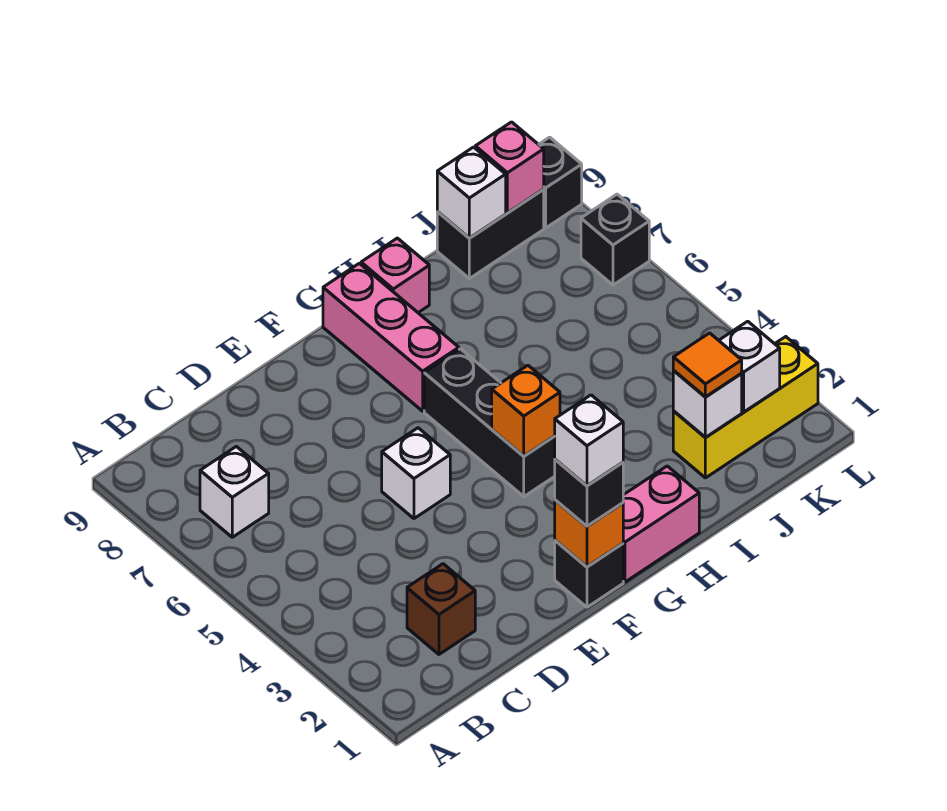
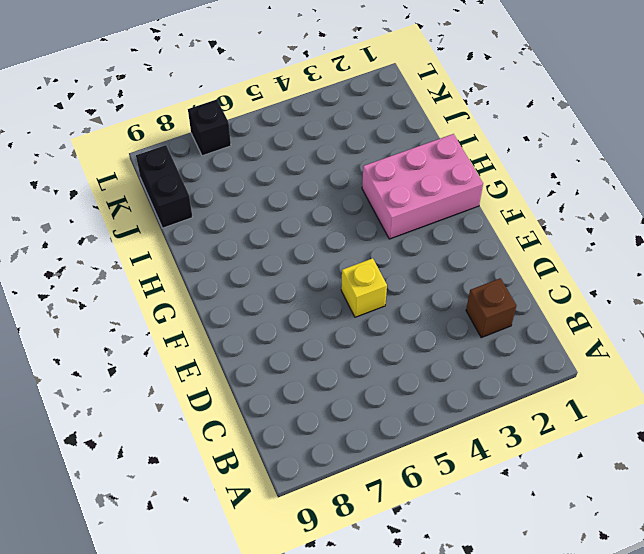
yellow 1x1 brick [341,258,387,317] -> white 1x1 brick [382,428,450,518]
pink 2x3 brick [362,134,483,239] -> pink 1x2 brick [623,466,699,582]
none -> white 1x1 brick [200,446,269,537]
none -> black 1x1 brick [555,540,623,607]
none -> black 1x3 brick [424,349,555,497]

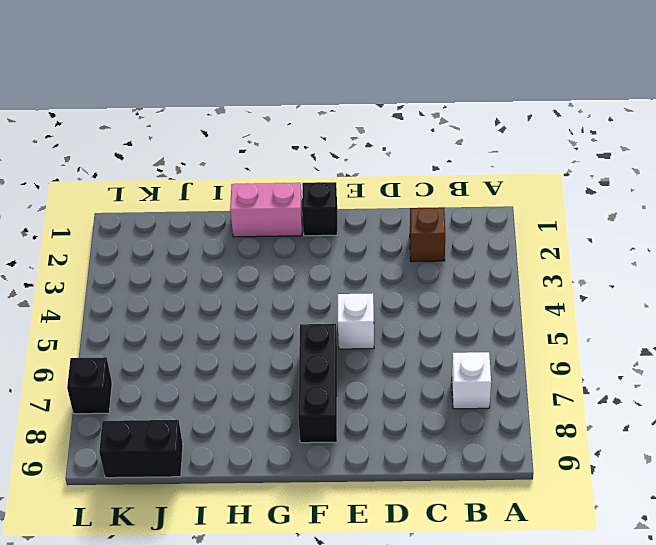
black 1x3 brick [298,324,337,443] -> black 1x3 brick moved to [424,349,555,497]
none -> pink 1x3 brick [323,263,459,411]
none -> pink 1x1 brick [361,238,429,313]
none -> yellow 1x3 brick [673,337,818,478]

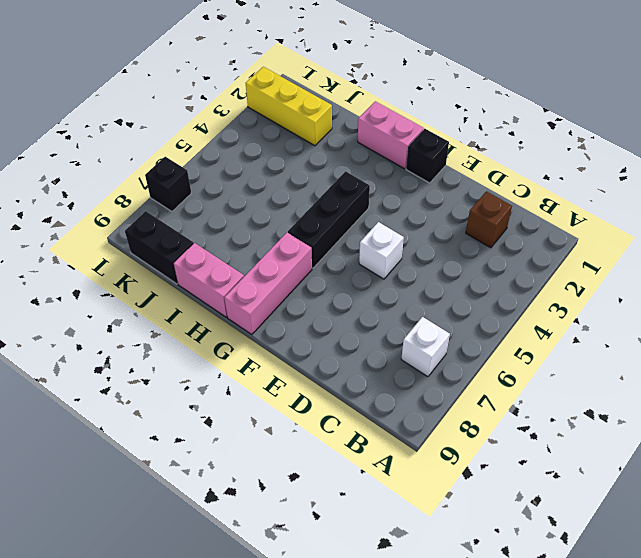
pink 1x2 brick [174,243,244,317] -> pink 1x1 brick [361,238,429,313]
none -> black 1x1 brick [539,137,582,228]
none -> orange 1x1 brick [555,500,623,567]
none -> orange 1x1 brick [492,365,560,456]

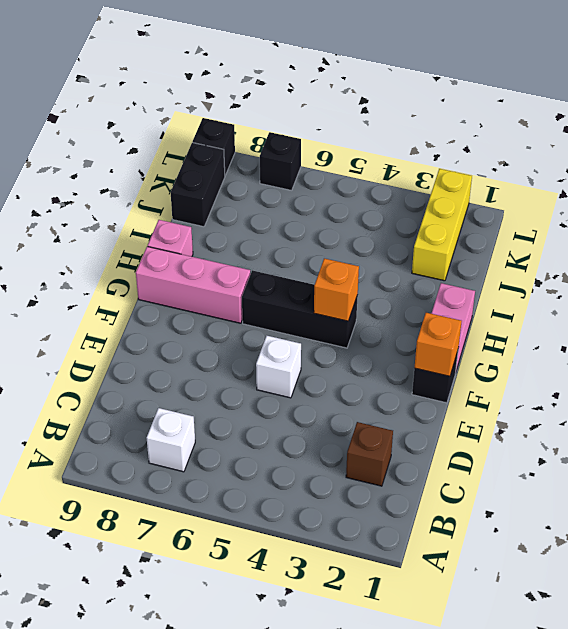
none -> white 1x1 brick [673,371,742,438]
none -> white 1x1 brick [437,147,506,238]
none -> white 1x1 brick [719,321,780,412]

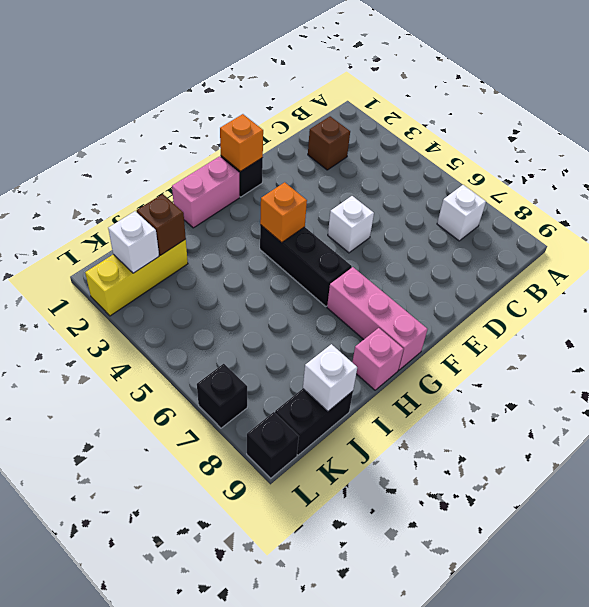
brown 1x1 brick [137,194,186,255] -> white 1x1 brick [673,371,742,438]
none -> pink 1x1 brick [475,122,544,213]
none -> black 1x1 brick [555,459,623,526]
none -> orange 1x1 tile [673,333,742,397]

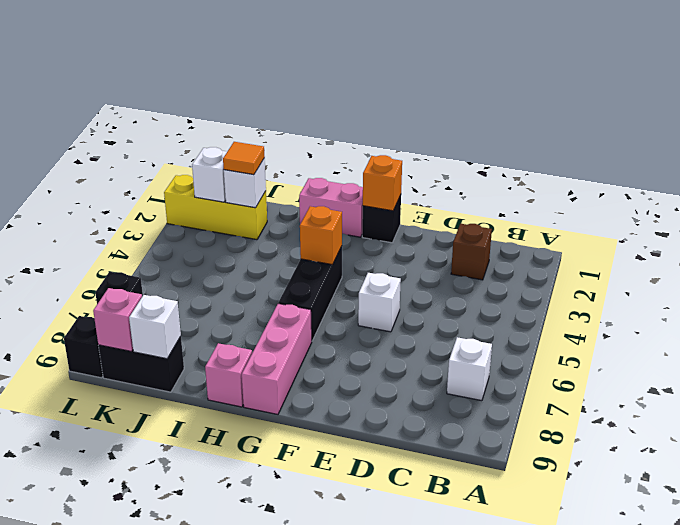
none -> black 1x1 brick [555,459,623,526]
none -> white 1x1 brick [555,395,623,486]

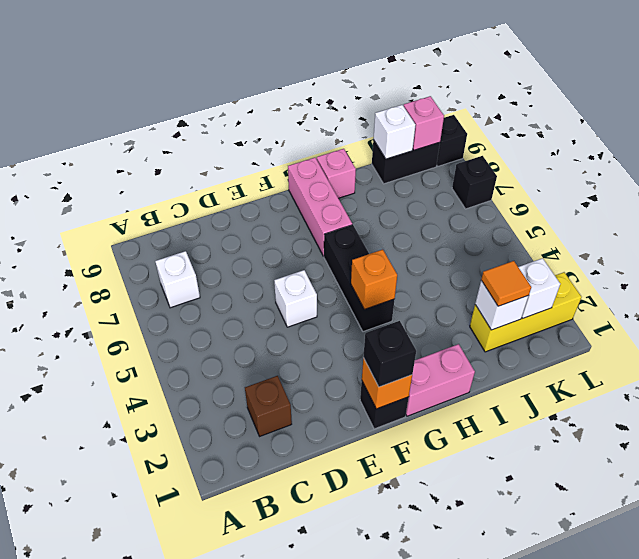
none -> white 1x1 brick [555,395,623,486]

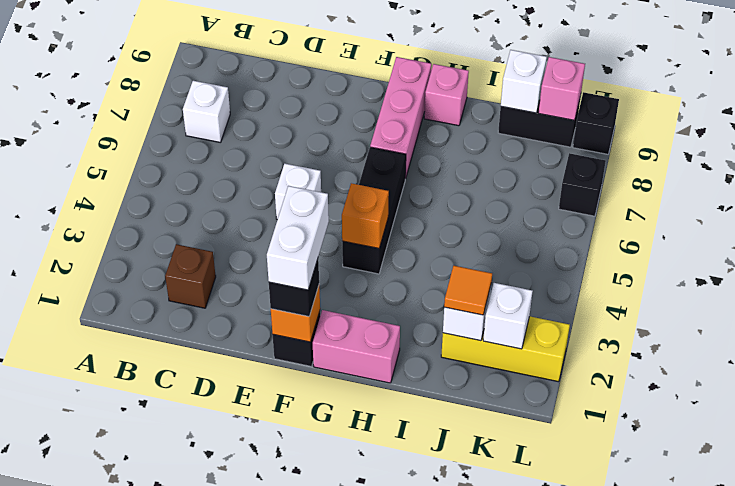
white 1x2 brick [267,186,329,290] -> white 1x1 brick [555,395,623,486]

